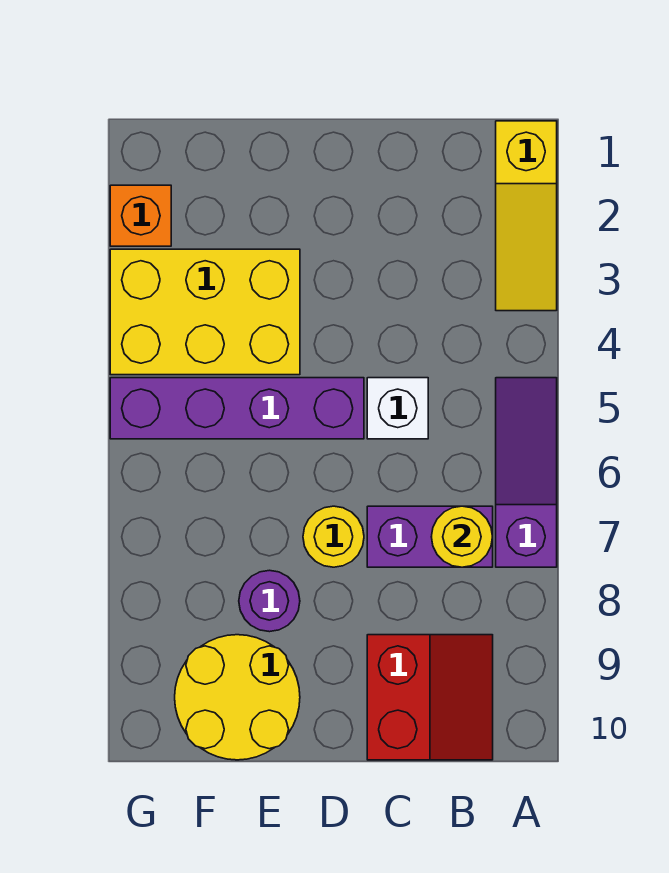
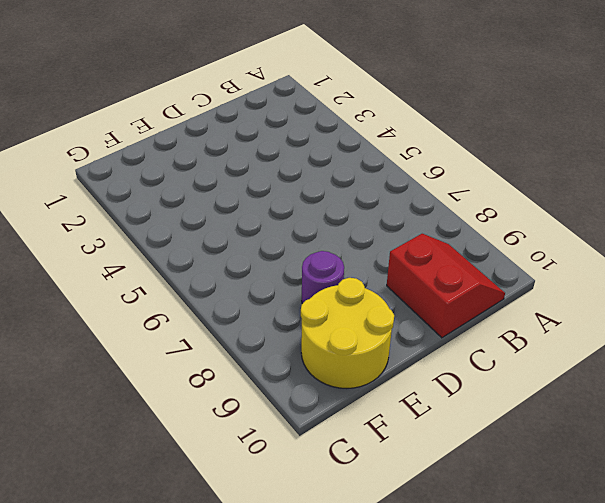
none -> yellow 1x3 slope [496,121,557,311]
none -> purple 1x3 slope [496,378,557,567]
none -> purple 1x2 brick [367,506,493,567]

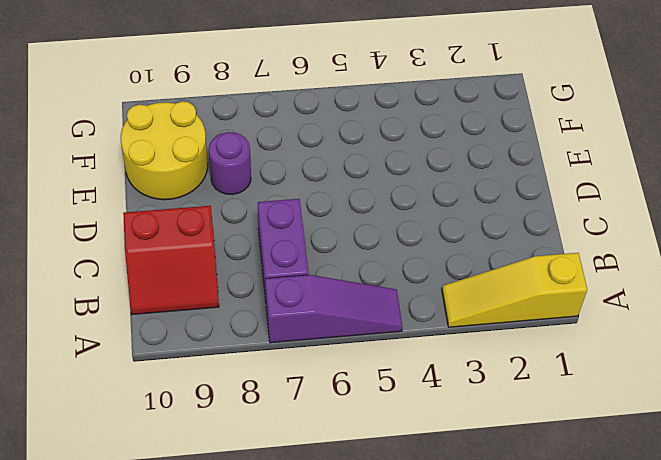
none -> white 1x1 brick [367,378,428,439]
none -> purple 1x4 brick [110,378,364,439]
none -> yellow 1x1 round brick [303,506,364,567]

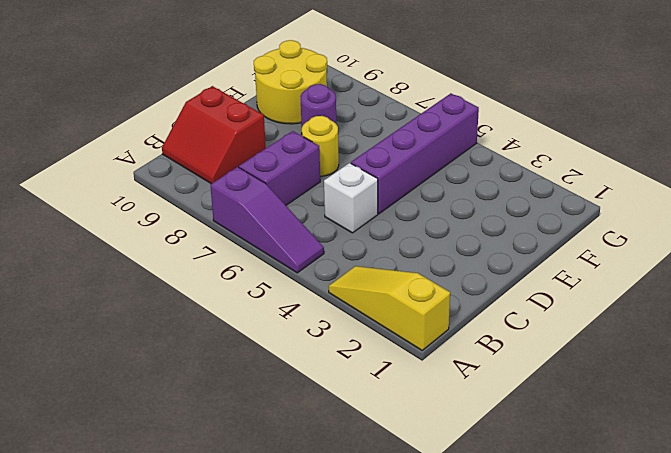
none -> yellow 2x3 brick [110,249,300,375]
none -> orange 1x1 brick [110,185,171,246]
none -> yellow 1x1 round brick [431,506,493,567]

